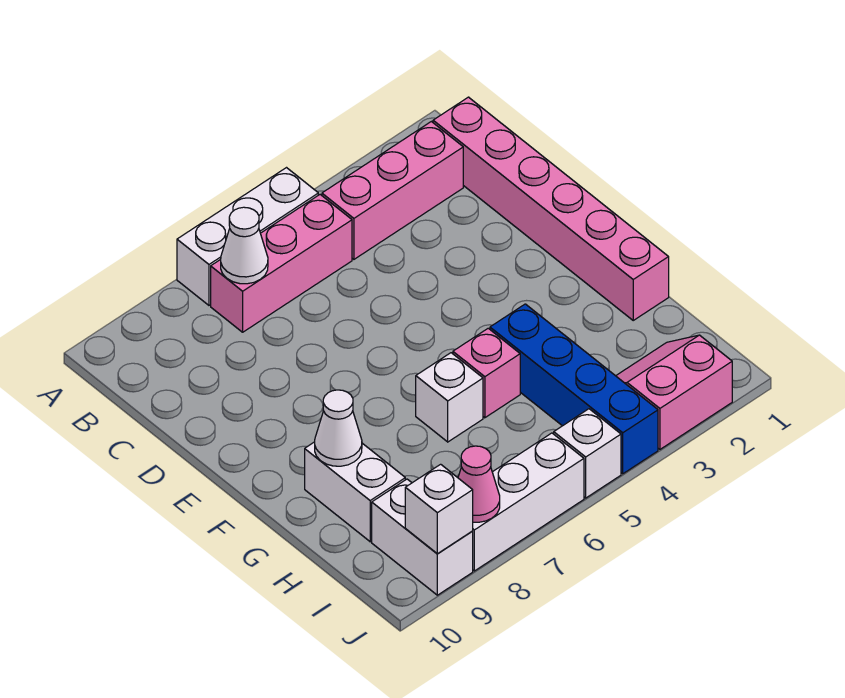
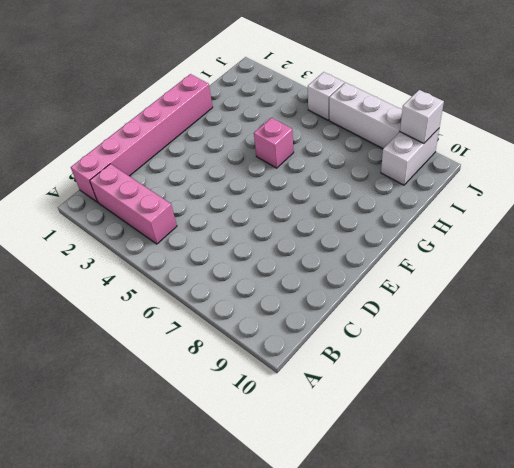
none -> white 1x3 brick [177,168,318,305]
none -> pink 1x3 brick [211,195,352,332]
none -> blue 1x4 brick [490,304,658,474]

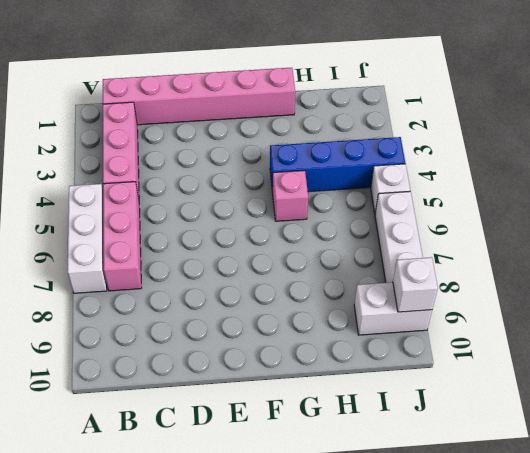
none -> white 1x1 brick [416,353,483,442]
none -> white 1x2 brick [305,442,405,542]
none -> pink 2x2 slope [616,335,732,449]

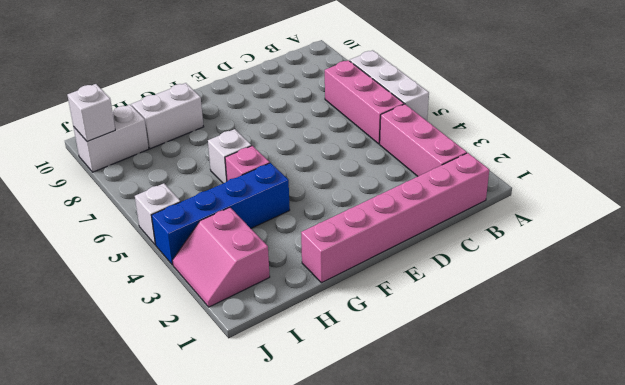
pink 2x2 slope [172,208,270,307] -> pink 2x2 slope turned to [616,335,732,449]
none -> white 1x3 brick [473,433,584,571]
none -> white 1x1 cone [221,207,268,284]
none -> white 1x1 cone [315,390,362,466]

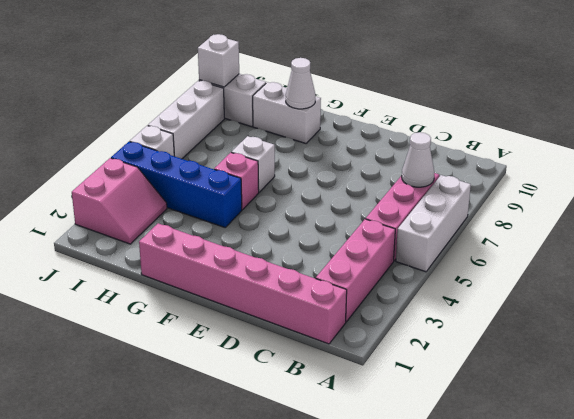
none -> pink 1x1 cone [458,446,500,522]

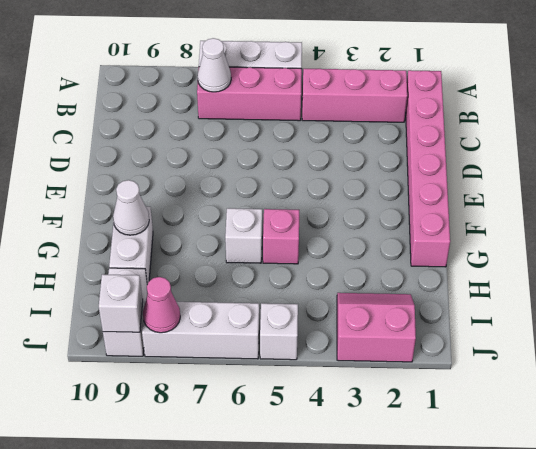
none -> blue 1x4 brick [490,304,658,474]

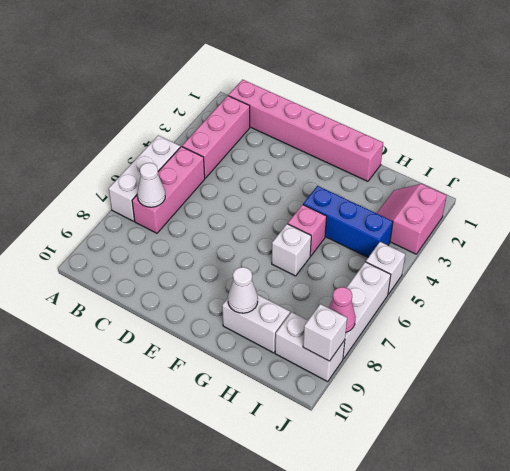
blue 1x3 brick [303,186,393,257] -> blue 1x4 brick [490,304,658,474]

